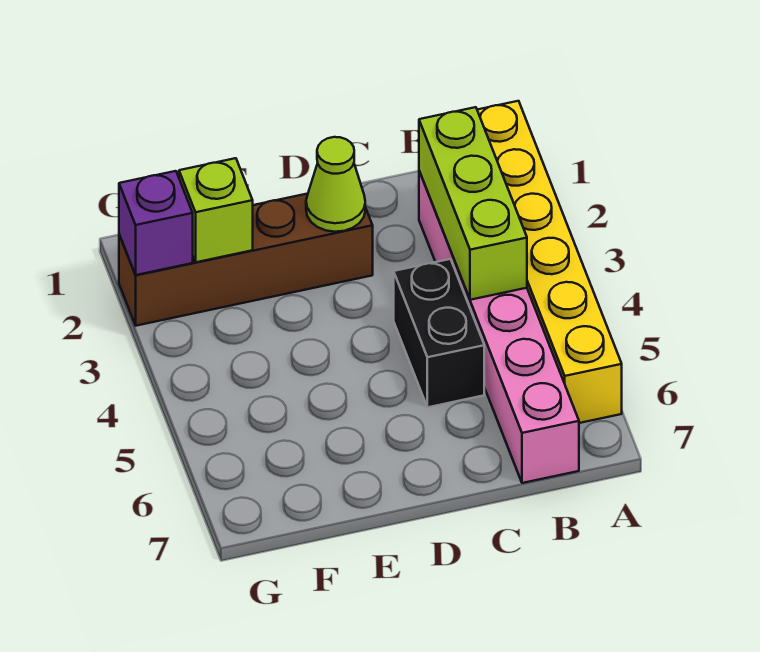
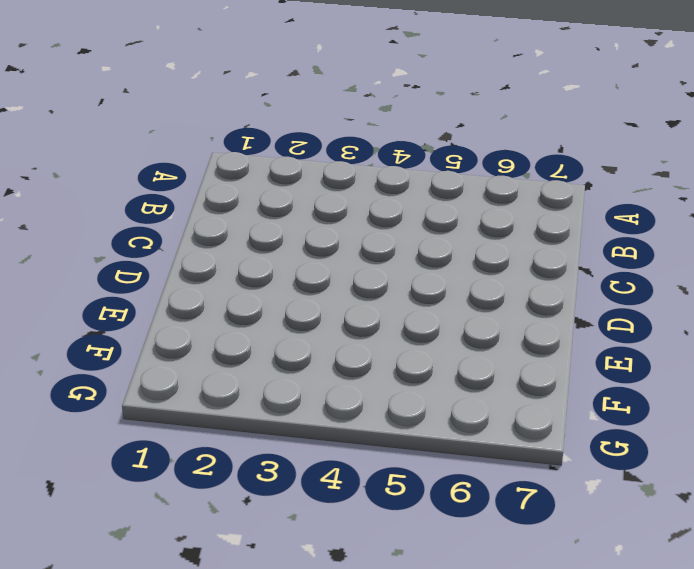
none -> yellow 1x6 brick [477,101,622,423]
none -> pink 1x6 brick [419,171,579,483]

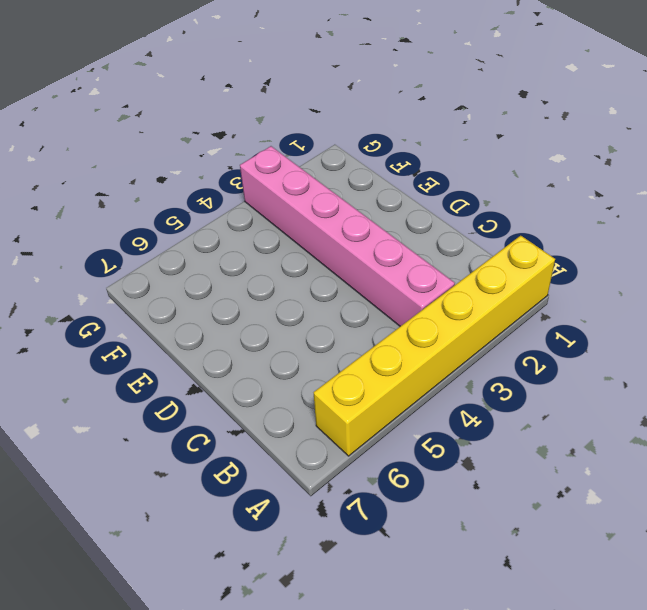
pink 1x6 brick [240,146,455,326] -> pink 1x6 brick turned to [419,171,579,483]
none -> black 1x2 brick [394,259,484,407]
none -> brown 1x4 brick [119,194,373,326]

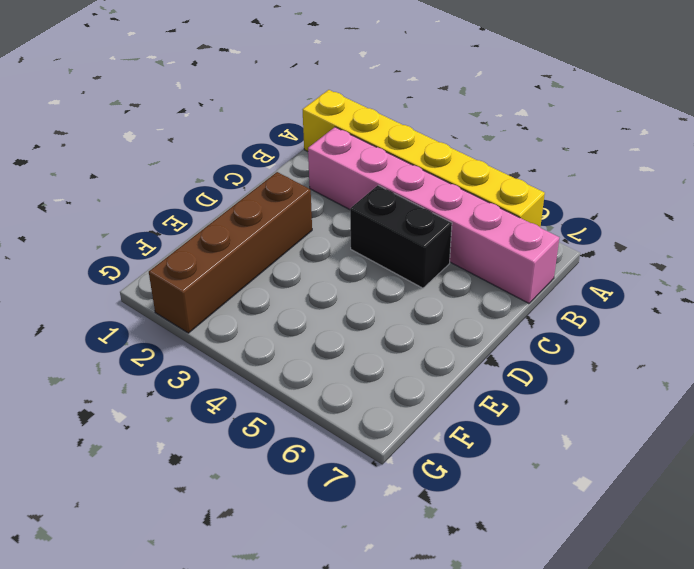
none -> lime 1x3 brick [419,107,527,300]
none -> lime 1x1 cone [306,137,365,232]

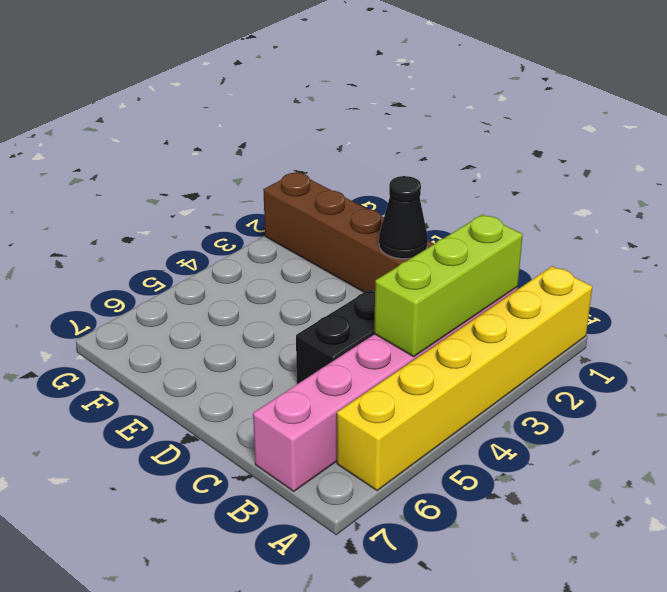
black 1x1 cone [379,176,428,259] -> lime 1x1 cone [306,137,365,232]
none -> lime 1x1 brick [179,158,253,262]
none -> purple 1x1 brick [119,171,193,275]

